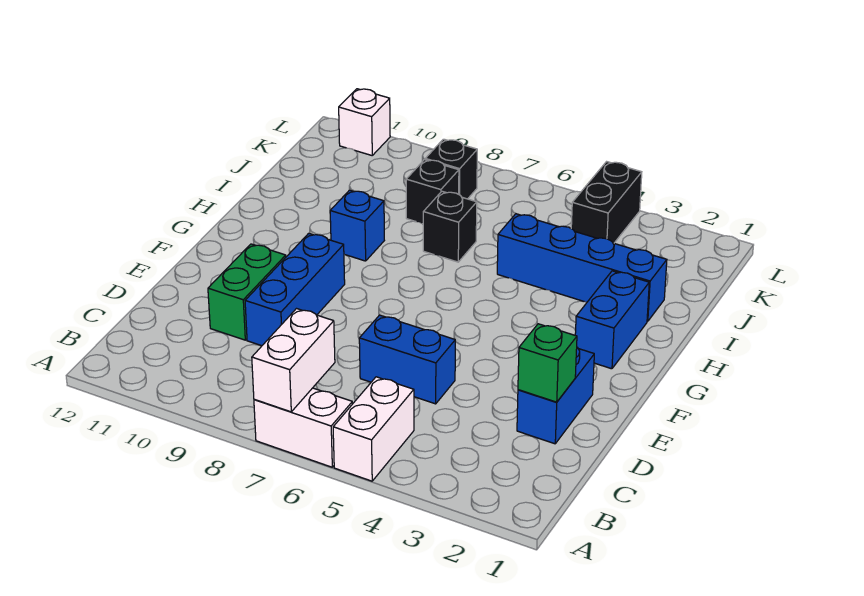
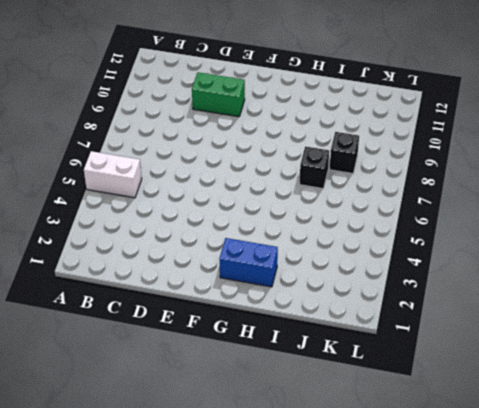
none -> white 1x2 brick [254,388,352,467]
none -> blue 1x2 brick [517,348,594,444]
none -> blue 1x2 brick [359,315,455,404]

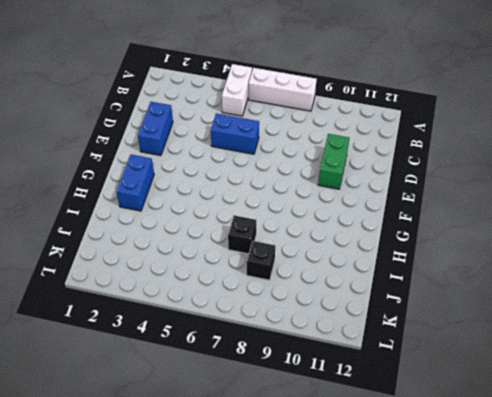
white 1x3 brick [248,68,317,111] -> white 1x2 brick [254,388,352,467]
none -> blue 1x3 brick [245,233,345,346]
none -> blue 1x1 brick [330,190,384,261]
none -> blue 1x4 brick [497,214,667,321]

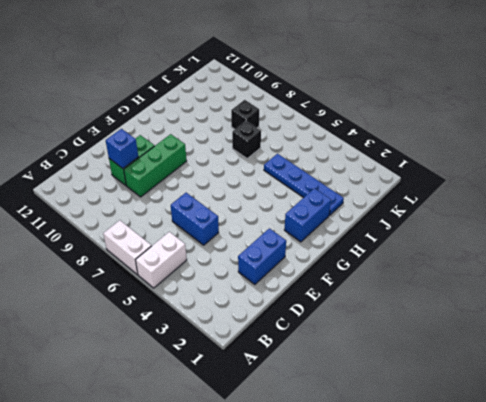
green 1x3 brick [124,134,187,197] -> blue 1x3 brick [245,233,345,346]
blue 1x1 brick [106,129,138,168] -> blue 1x1 brick moved to [330,190,384,261]
blue 1x4 plate [264,154,344,215] -> blue 1x4 brick [497,214,667,321]
none -> black 1x2 brick [571,162,642,243]
none -> black 1x1 brick [425,139,477,199]
none -> white 1x1 brick [339,89,390,155]

